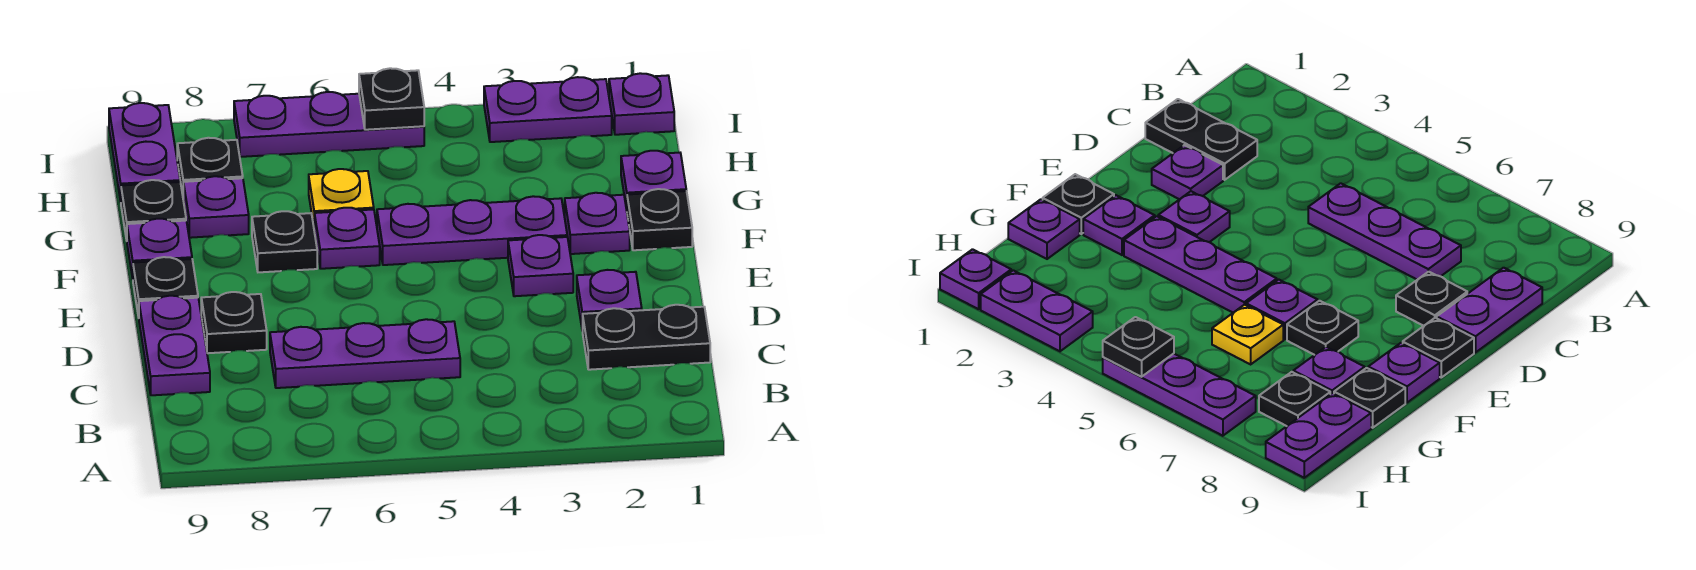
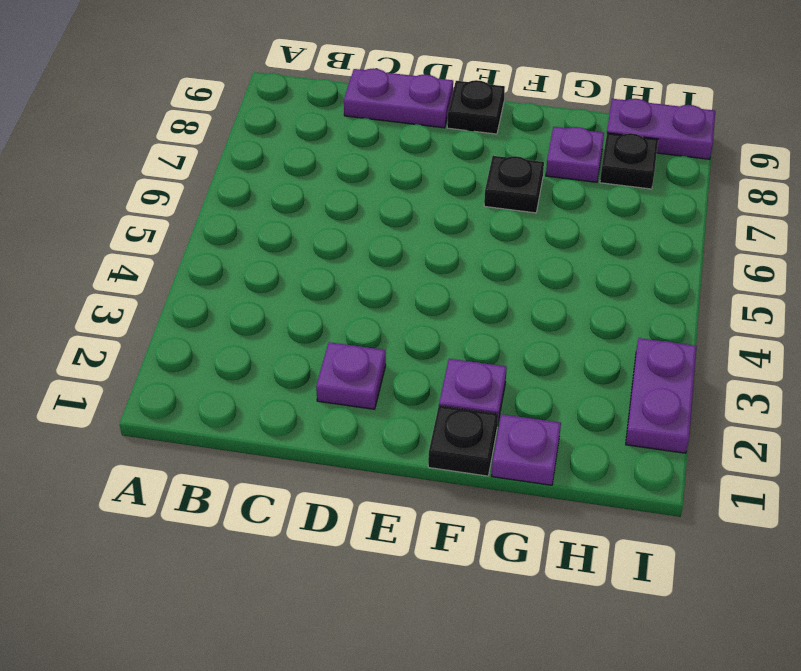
none -> black 1x2 plate [583,305,710,370]
none -> purple 1x3 plate [270,319,460,388]
none -> black 1x1 plate [201,292,267,353]

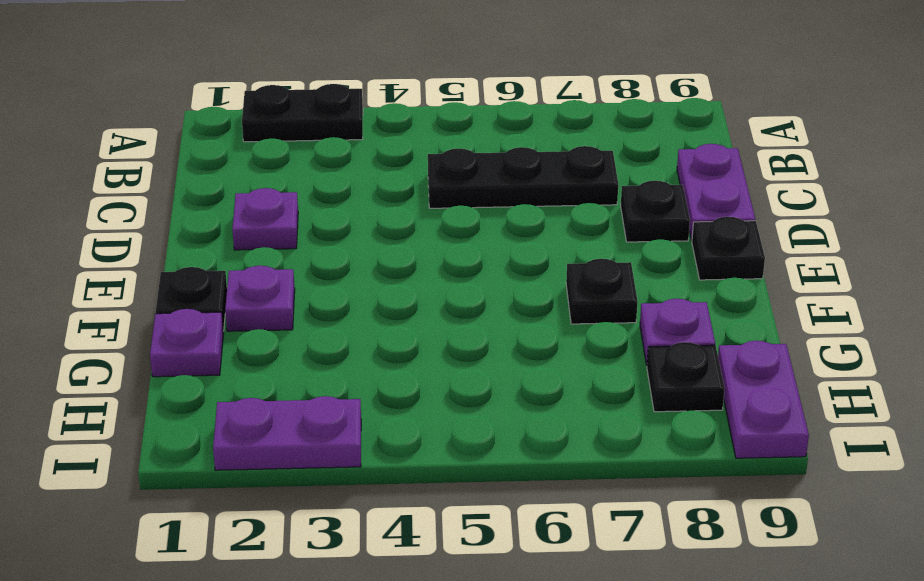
black 1x2 plate [242,84,363,142] -> black 1x2 plate moved to [583,305,710,370]
black 1x3 plate [428,146,618,208] -> purple 1x3 plate [270,319,460,388]
none -> purple 1x1 plate [508,235,573,296]
none -> purple 1x3 plate [377,196,567,265]
none -> purple 1x1 plate [314,208,380,269]

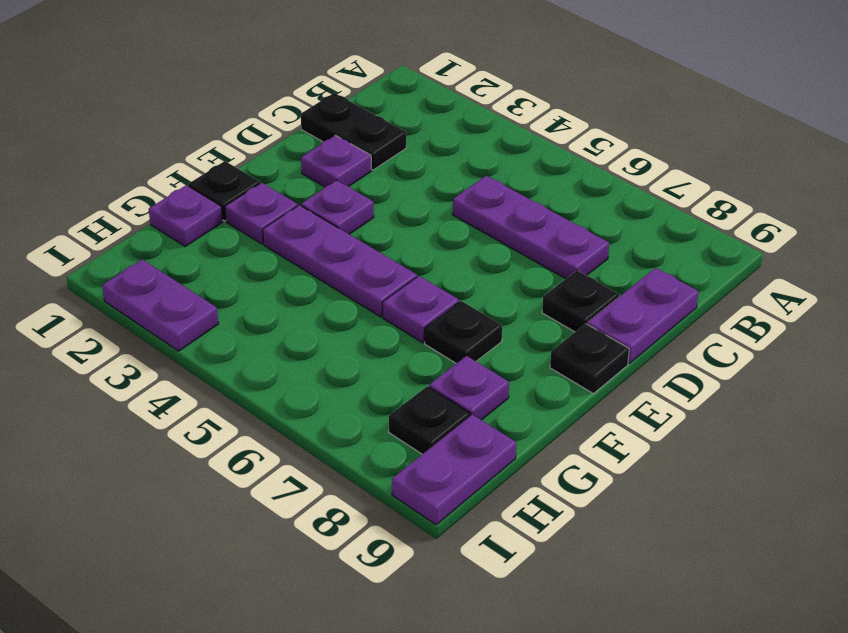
none -> purple 1x1 plate [127,219,192,279]
none -> yellow 1x1 plate [309,169,374,226]
none -> black 1x1 plate [121,180,186,240]

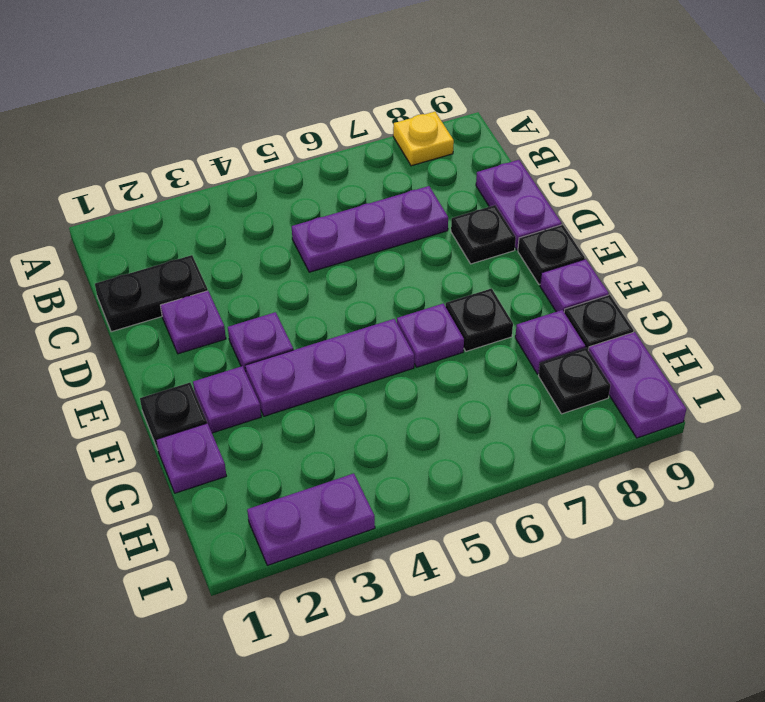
yellow 1x1 plate [393,112,454,166] -> yellow 1x1 plate moved to [309,169,374,226]
none -> purple 1x1 plate [609,73,674,135]
none -> purple 1x3 plate [234,92,424,157]
none -> black 1x1 plate [359,68,424,130]

